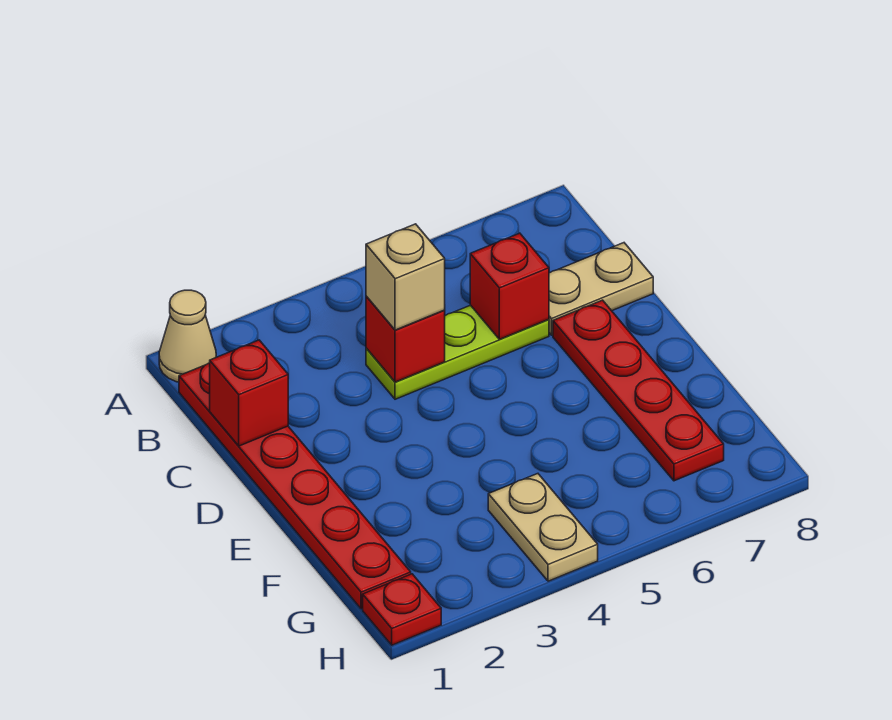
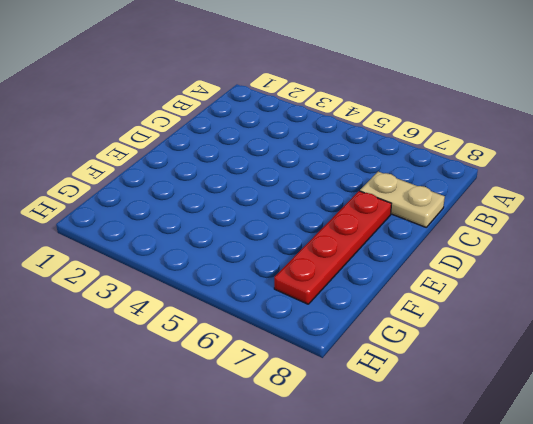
none -> tan 1x1 cone [159,290,216,382]
none -> red 1x6 plate [179,363,411,609]

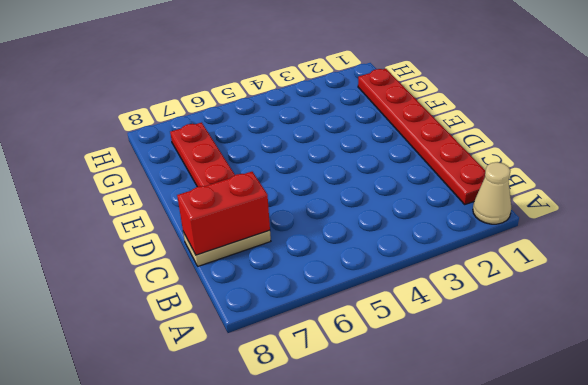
red 1x2 brick [177,172,270,255] -> none
none -> lime 1x3 plate [366,305,549,399]
none -> tan 1x2 plate [488,474,598,581]

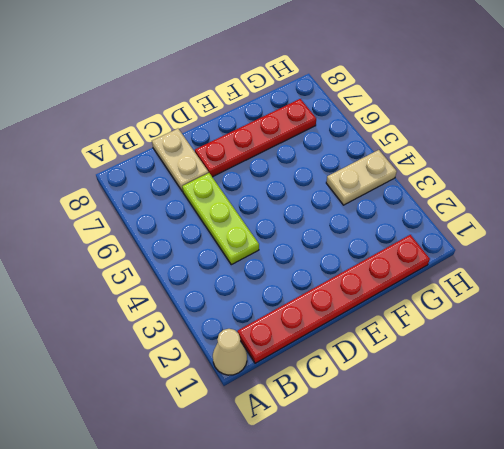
none -> red 1x1 plate [363,574,441,645]
none -> red 1x1 brick [210,340,288,446]

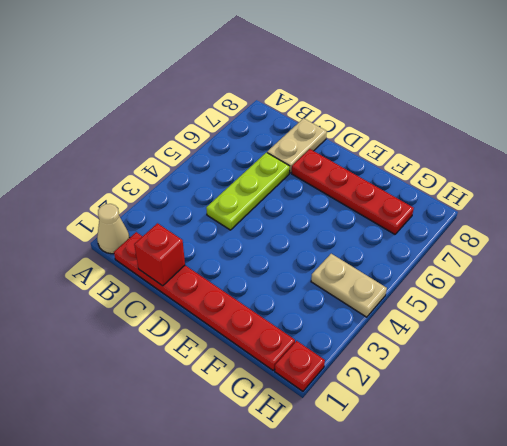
none -> red 1x1 brick [366,296,445,382]
none -> red 1x1 brick [470,233,549,339]

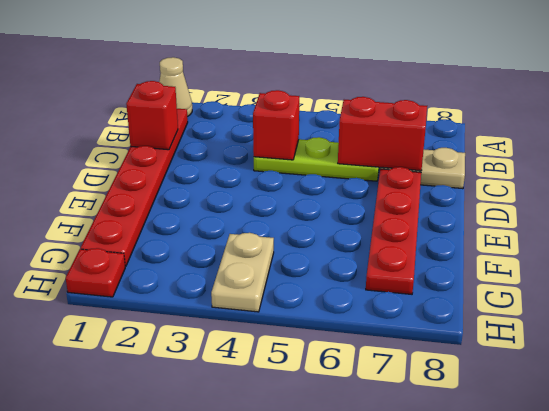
red 1x2 brick [338,97,427,171] -> red 1x1 brick [470,233,549,339]
none -> tan 1x1 brick [366,224,445,330]

